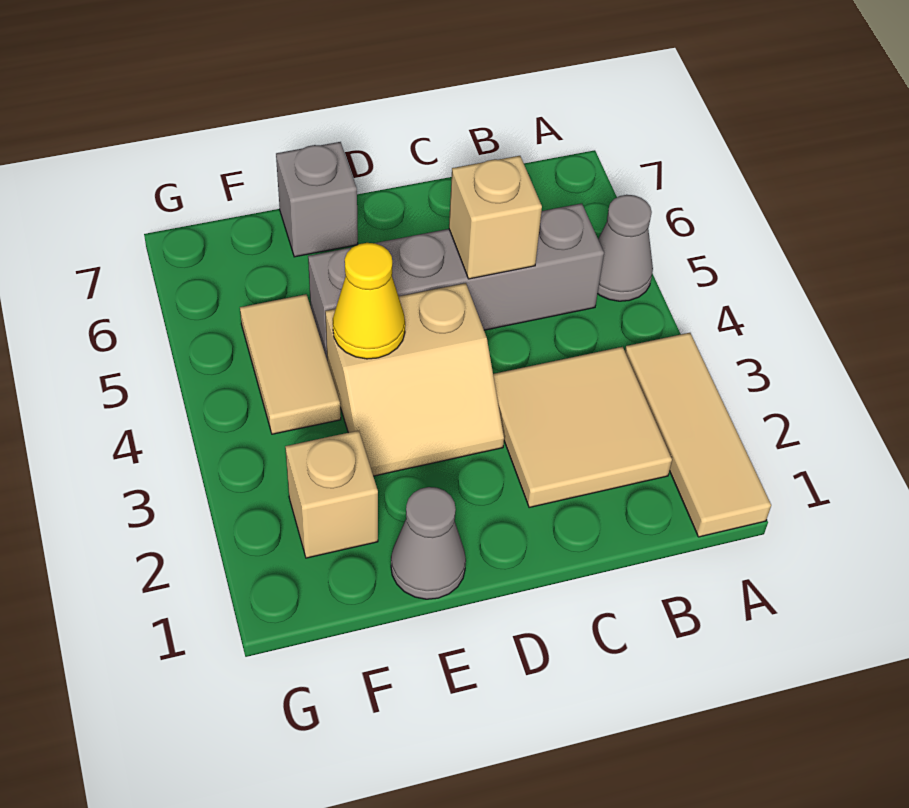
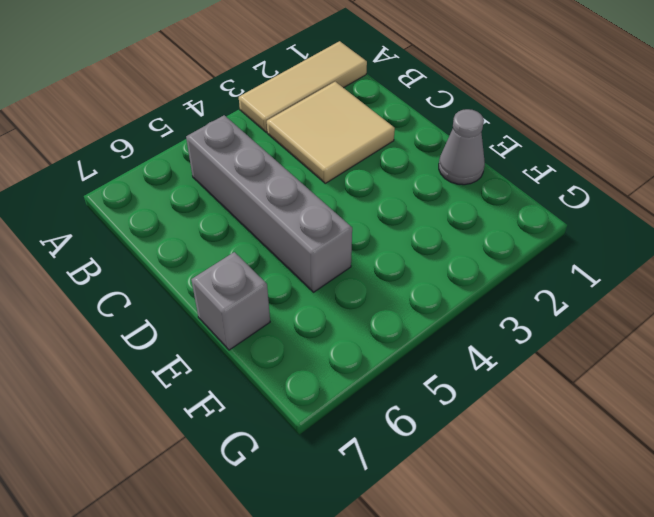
none -> grey 1x1 cone [597,195,653,301]
none -> tan 2x2 slope [325,283,504,476]

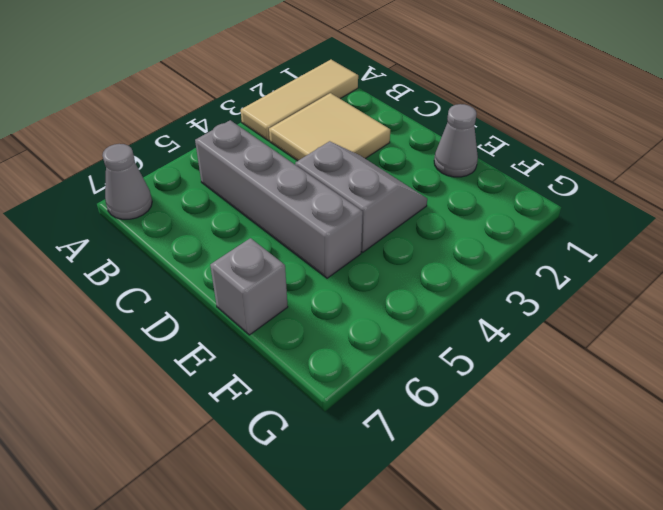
grey 1x1 cone [102,144,152,219] -> grey 1x1 cone moved to [597,195,653,301]
grey 2x2 slope [295,141,427,252] -> tan 2x2 slope [325,283,504,476]
none -> tan 1x1 brick [285,431,378,558]
none -> tan 1x2 tile [240,294,341,434]

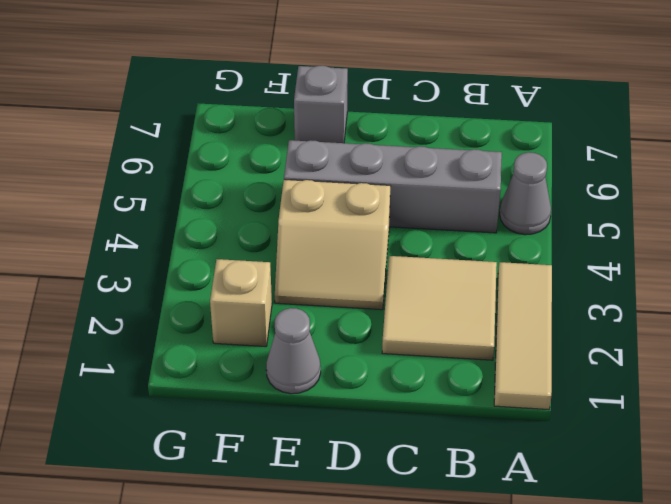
none -> tan 1x2 tile [240,294,341,434]
none -> tan 1x1 brick [449,156,542,279]

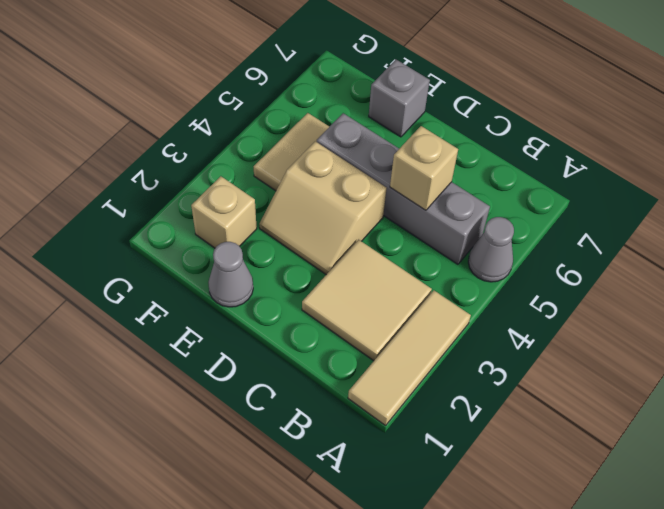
none -> yellow 1x1 cone [333,243,405,359]

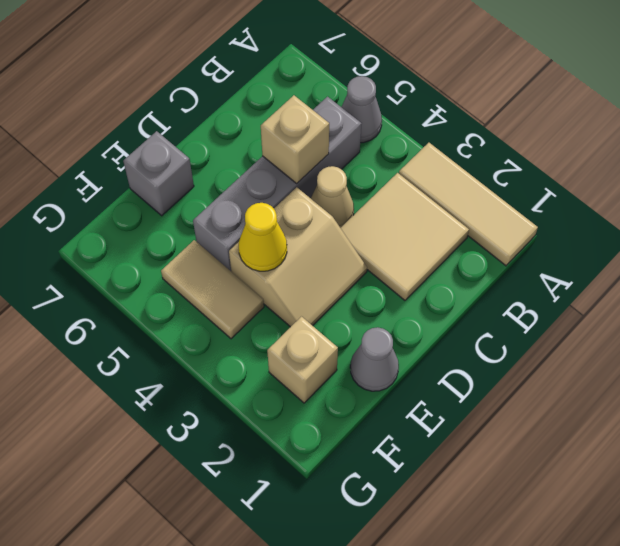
tan 1x1 cone [311,166,354,228] -> none

